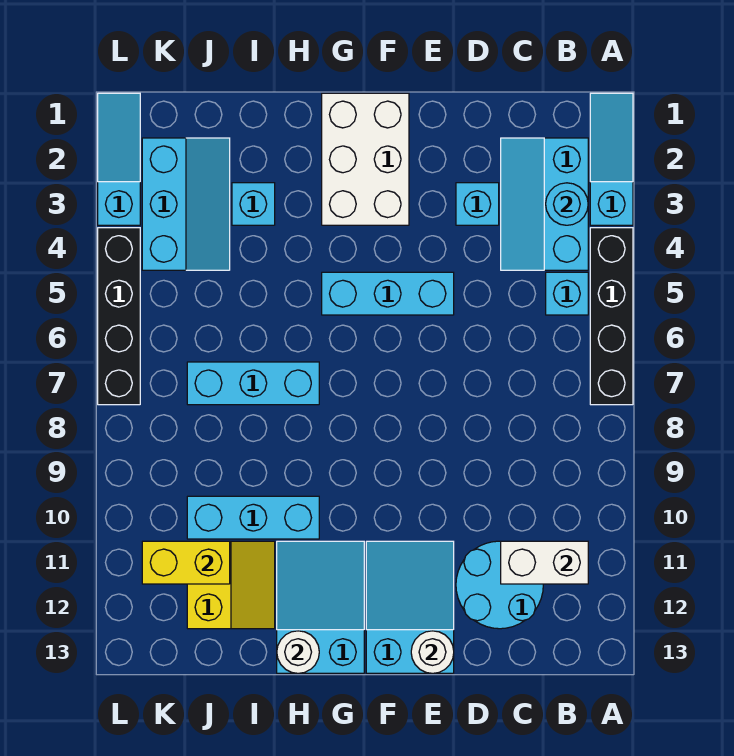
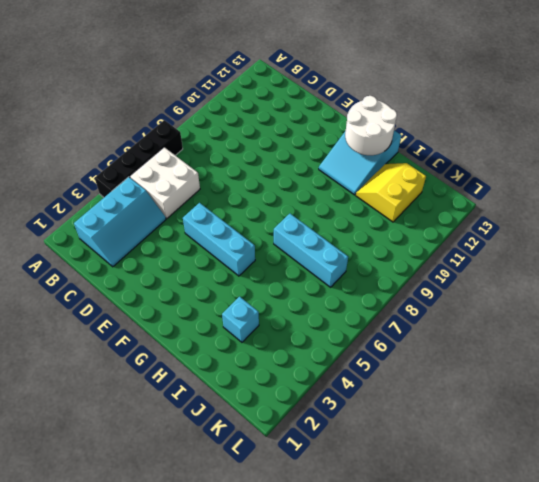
white 2x2 brick [130,147,200,218] -> cyan 1x1 brick [546,272,588,315]
white 2x2 round brick [345,96,397,155] -> white 1x1 round brick [277,631,319,673]
none -> cyan 1x3 slope [590,93,633,225]
none -> cyan 2x2 round brick [456,541,543,629]
none -> cyan 1x1 brick [456,183,499,225]

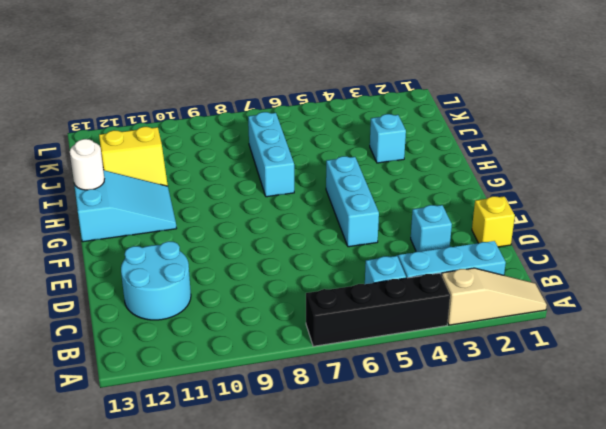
tan 1x3 slope [442,268,547,325] -> cyan 1x3 slope [590,93,633,225]
yellow 1x1 brick [472,196,515,247] -> none
none -> cyan 2x3 slope [366,541,454,673]
none -> white 2x3 brick [322,93,409,225]
none -> cyan 1x3 brick [187,496,319,539]

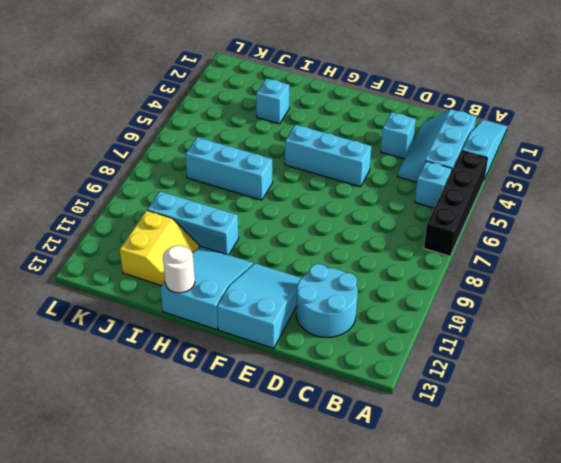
none -> white 2x3 brick [322,93,409,225]
none -> cyan 2x3 slope [142,138,230,270]
none -> cyan 1x3 slope [98,93,140,225]

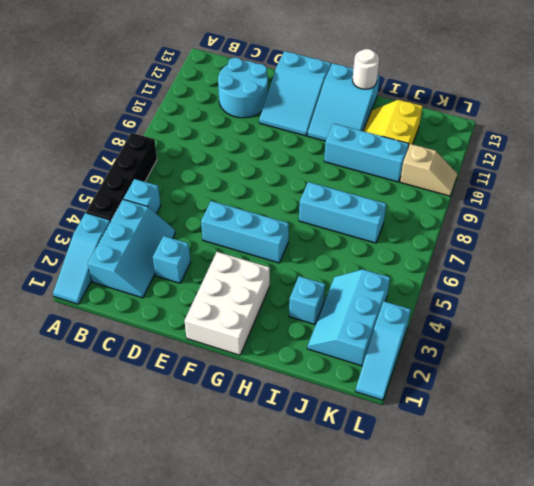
tan 1x2 slope [400,144,457,196] -> none
none -> black 1x4 brick [98,228,140,405]
none -> cyan 1x1 round brick [546,183,588,225]
none -> white 1x2 brick [501,541,588,584]

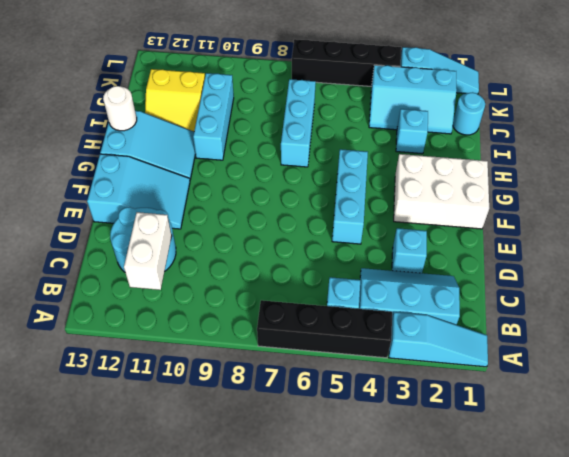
cyan 1x1 round brick [453,92,485,135] -> cyan 1x1 round brick moved to [546,183,588,225]
none -> white 1x1 round brick [411,631,454,673]
none -> yellow 1x2 brick [142,541,230,584]

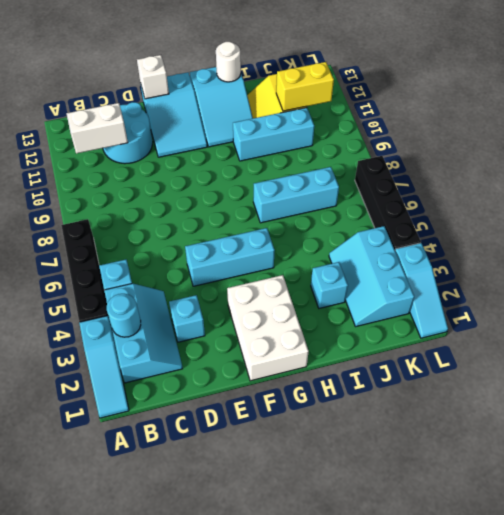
white 1x1 brick [137,55,169,99] -> white 1x1 round brick [411,631,454,673]

